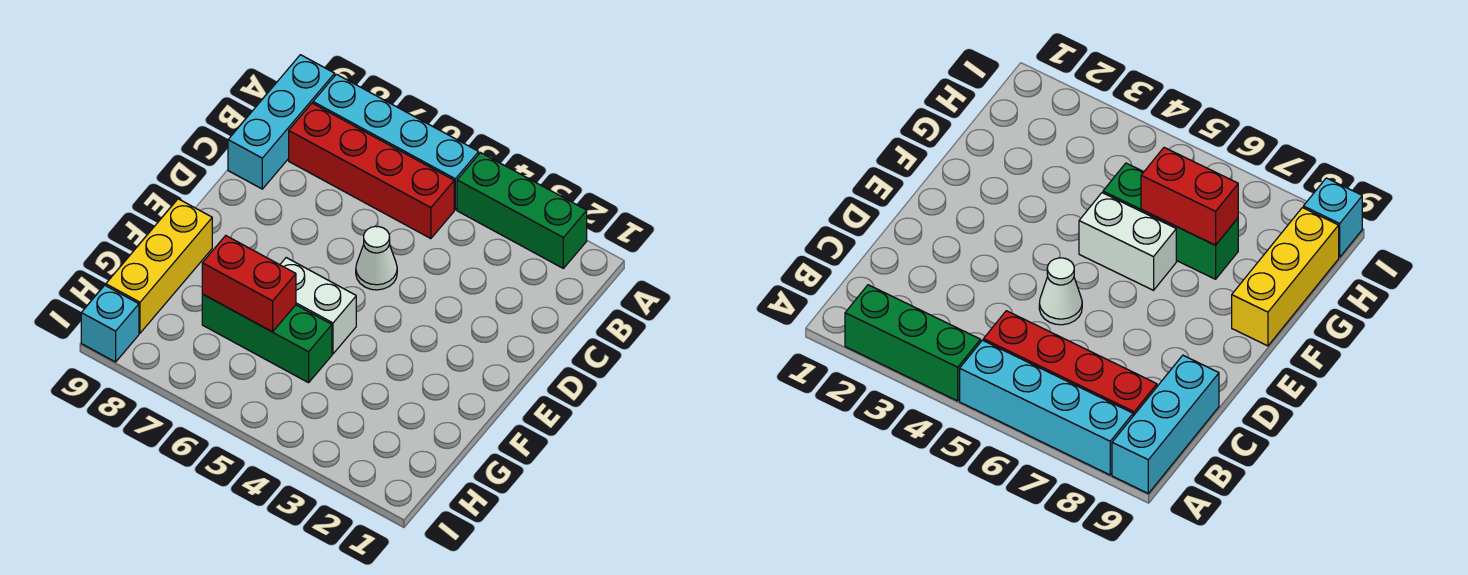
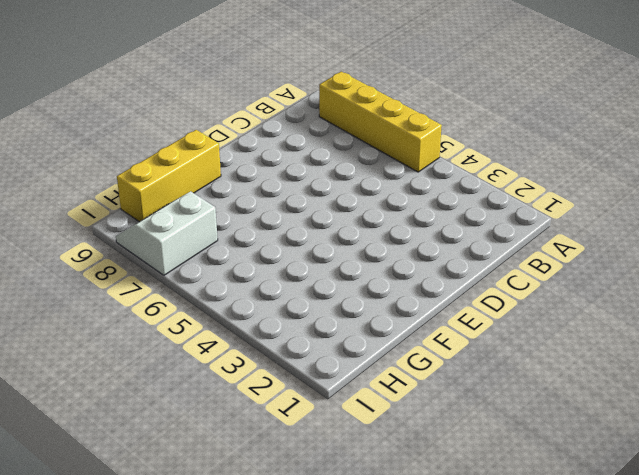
yellow 1x4 brick [319,72,442,172] -> cyan 1x4 brick [313,74,479,210]
white 2x2 slope [116,192,218,275] -> none
none -> green 1x3 brick [457,153,587,268]
none -> cyan 1x3 brick [228,55,335,189]

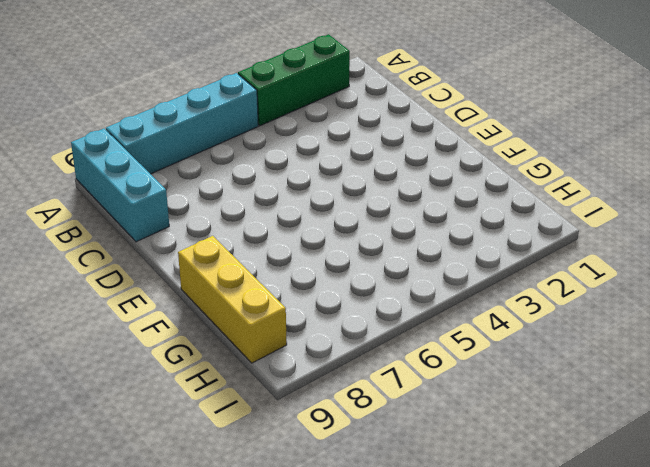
none -> red 1x4 brick [289,103,454,239]
none -> white 1x1 cone [356,226,397,290]

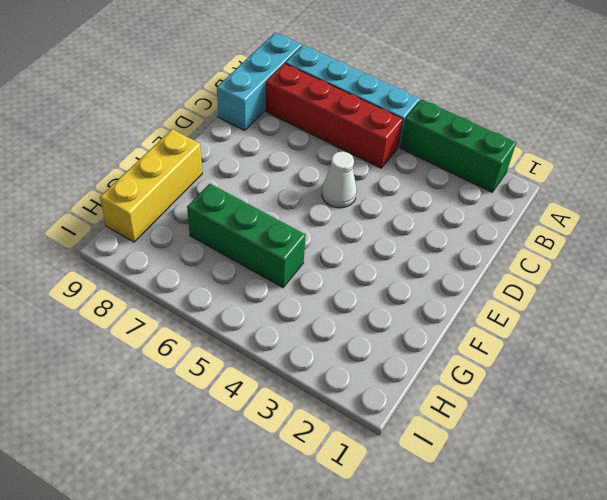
none -> white 1x2 brick [280,258,356,354]
none -> cyan 1x1 brick [81,285,139,362]

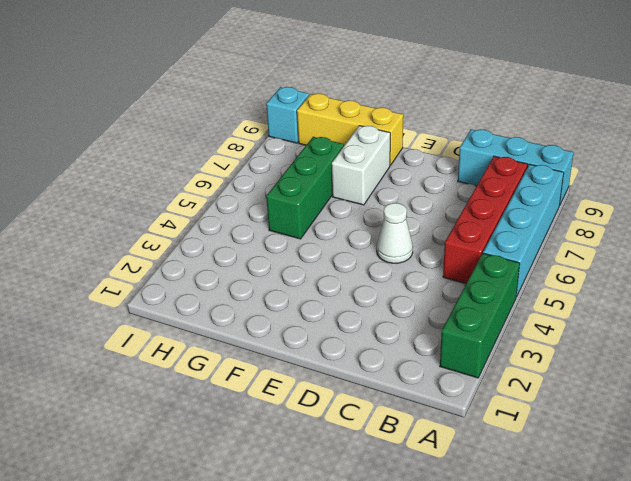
white 1x2 brick [332,126,390,205] -> white 1x2 brick moved to [280,258,356,354]
none -> red 1x2 brick [202,236,296,332]

